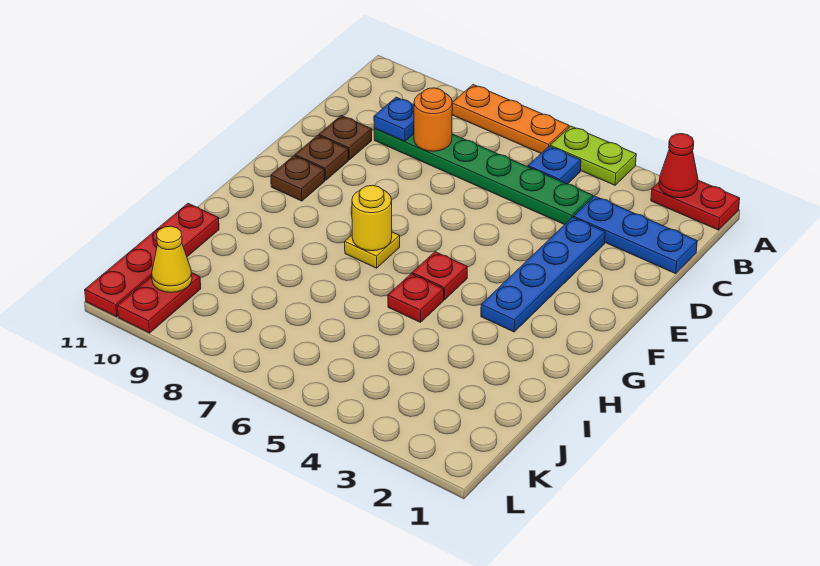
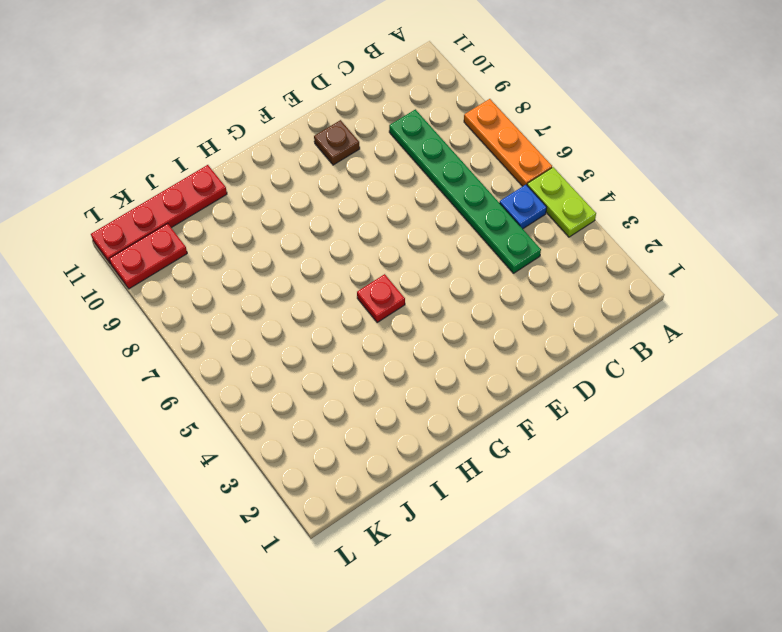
none -> red 1x2 plate [651,180,740,230]
none -> blue 1x3 plate [573,196,697,274]
none -> blue 1x4 plate [481,217,605,332]

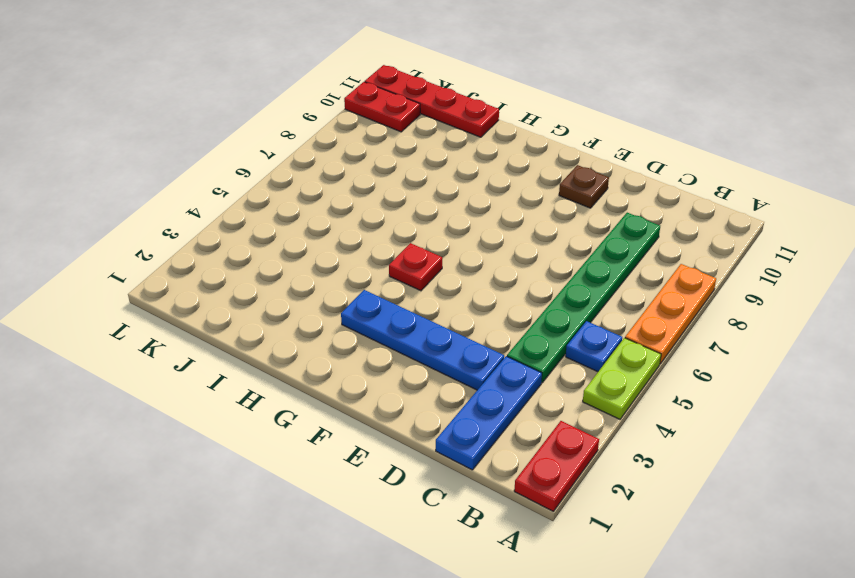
none -> brown 1x1 plate [319,116,372,160]
none -> brown 1x1 plate [271,156,325,201]
none -> yellow 1x1 plate [345,232,400,268]

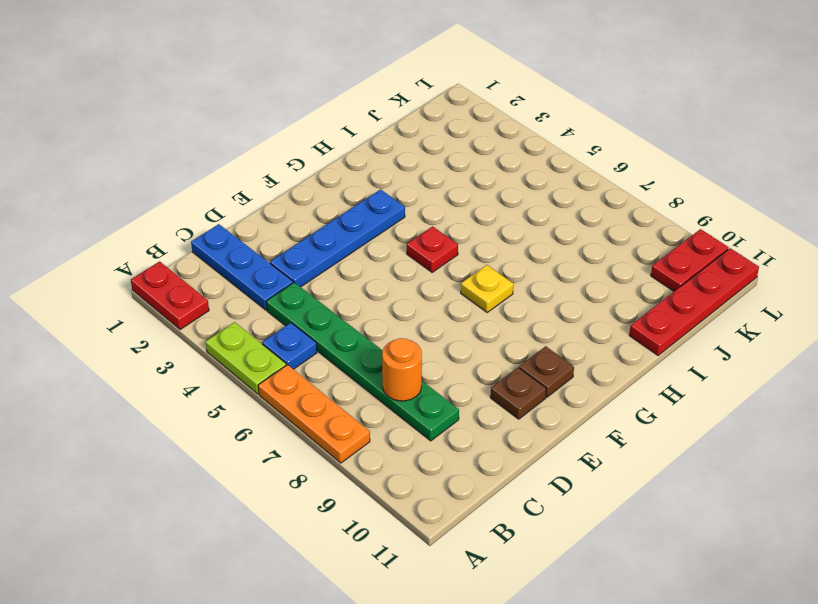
none -> brown 1x1 plate [319,116,372,160]
none -> red 1x1 plate [388,274,444,322]
none -> red 1x1 cone [659,134,698,198]

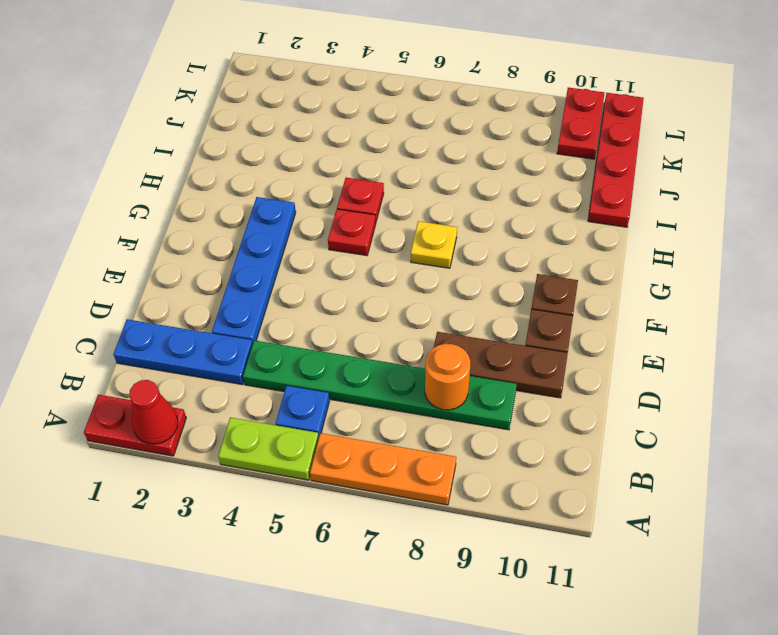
brown 1x3 plate [434,332,568,398] -> brown 1x1 plate [319,116,372,160]
none -> blue 1x1 plate [374,97,414,142]
none -> yellow 1x1 round brick [352,185,392,251]
none -> yellow 1x1 cone [152,226,192,292]

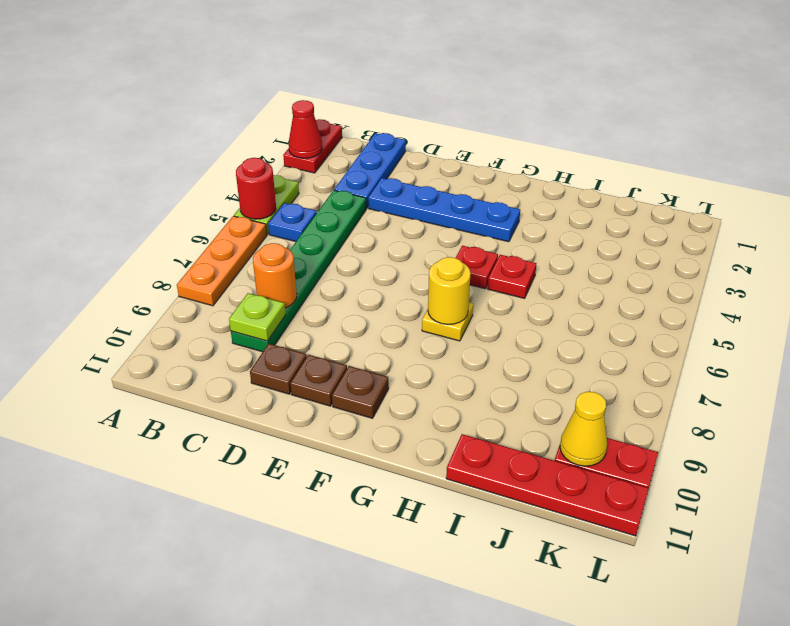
red 1x1 round brick [236,158,276,219] -> none
lime 1x1 plate [229,293,285,341] -> blue 1x1 plate [374,97,414,142]

